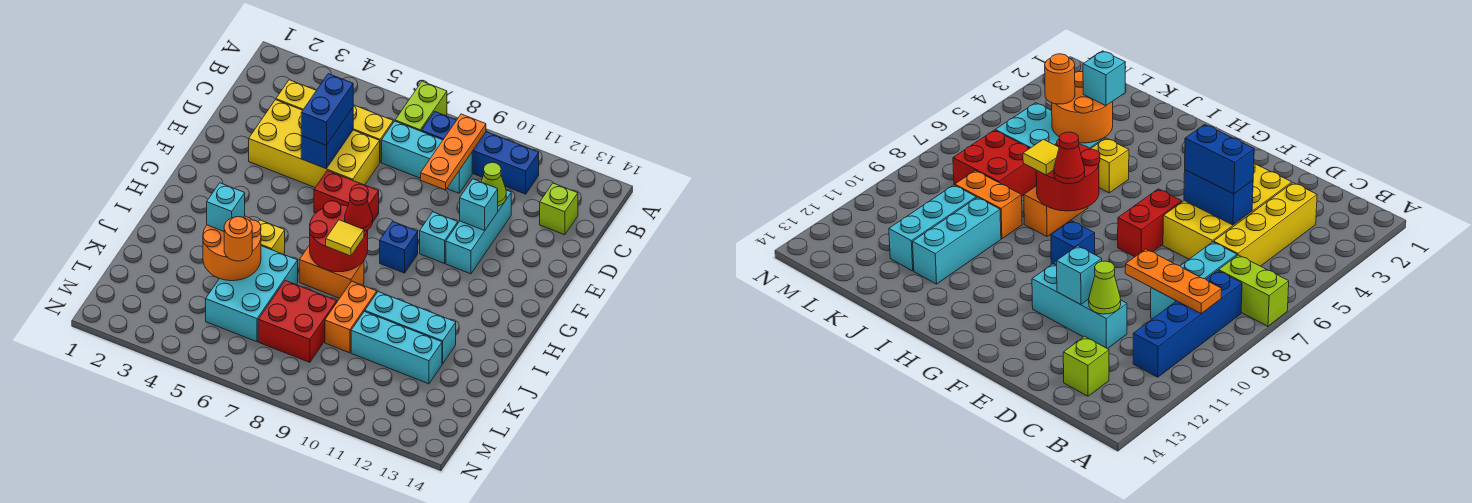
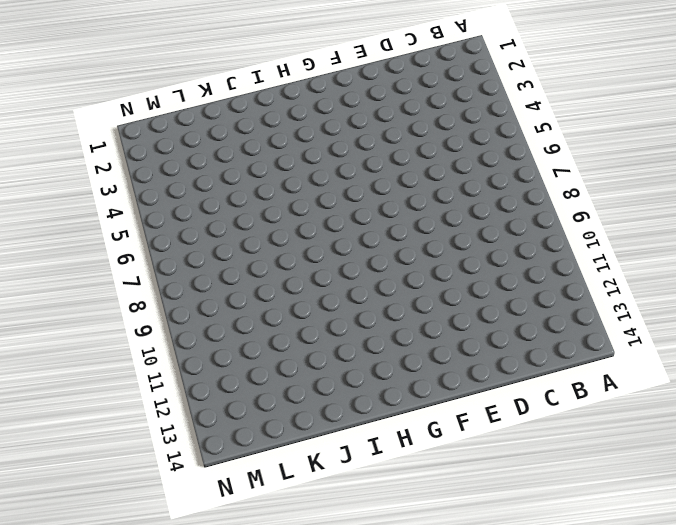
none -> lime 1x2 brick [395,81,447,131]
none -> blue 1x4 brick [422,112,539,194]
none -> yellow 1x4 brick [276,80,393,162]

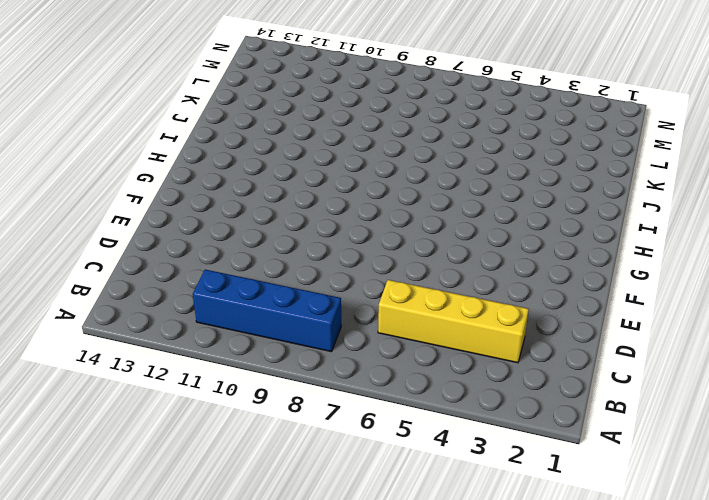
none -> lime 1x2 brick [395,81,447,131]
none -> cyan 1x3 brick [382,121,472,193]
none -> lime 1x1 brick [540,183,578,235]

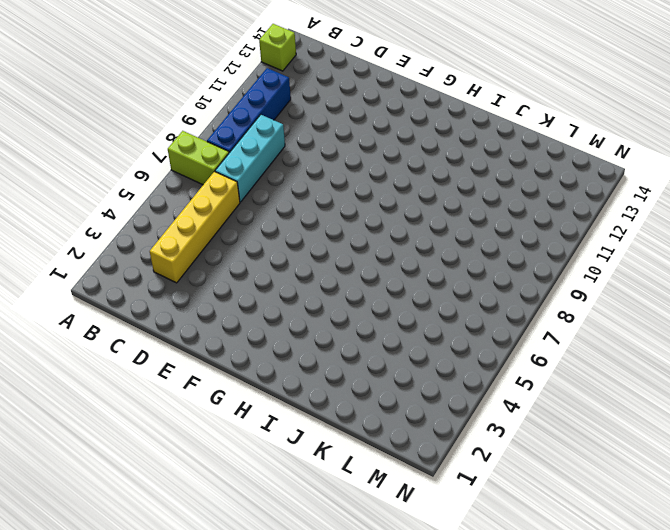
lime 1x1 brick [259,24,296,71] -> lime 1x1 brick moved to [540,183,578,235]
none -> yellow 2x4 brick [249,100,380,187]
none -> cyan 1x3 brick [446,190,511,274]
none -> red 1x2 brick [314,171,379,221]

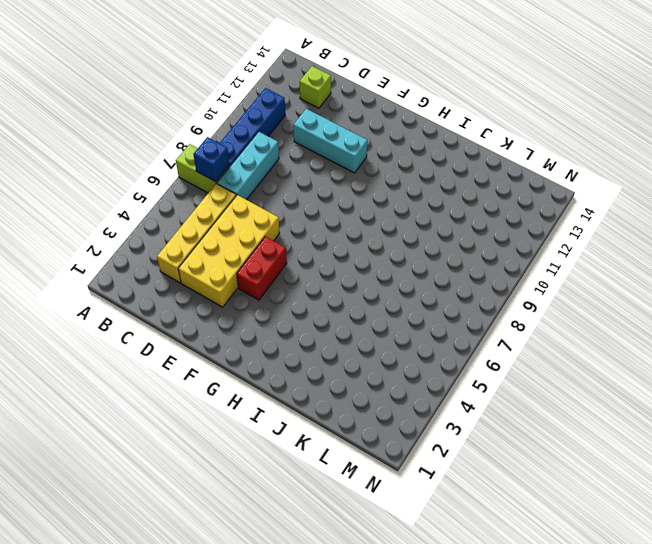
blue 1x1 brick [193,137,229,182] -> blue 1x1 brick moved to [380,222,418,273]
red 1x2 brick [237,236,287,300] -> red 1x2 brick moved to [314,171,379,221]
none -> cyan 1x1 brick [420,212,458,263]
none -> yellow 1x1 brick [259,220,285,254]
none -> orange 1x2 brick [299,245,364,298]

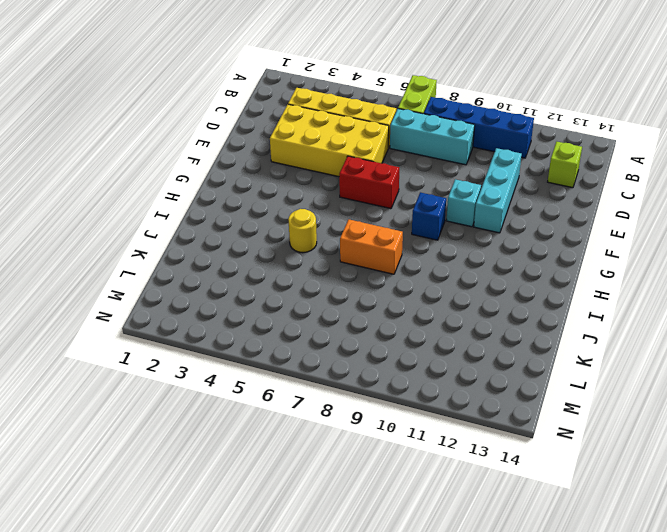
yellow 1x1 round brick [288,209,317,253] -> yellow 1x1 brick [259,220,285,254]
none -> cyan 2x3 brick [206,246,298,342]
none -> orange 1x2 brick [325,281,377,353]
none -> cyan 1x3 brick [365,292,456,364]

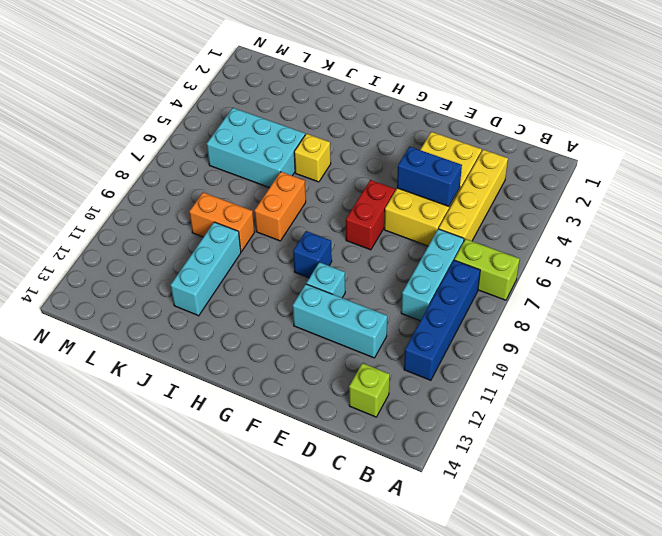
none -> red 2x2 brick [258,281,337,362]
none -> cyan 1x3 brick [351,311,442,384]
none -> orange 1x3 plate [421,114,486,190]

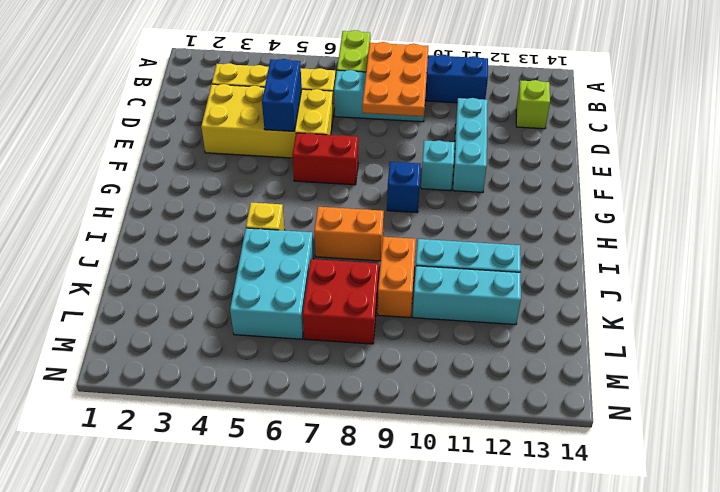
orange 2x3 plate [362,42,428,117] -> orange 1x3 plate [421,114,486,190]
none -> lime 1x1 cone [481,162,506,206]
none -> cyan 1x1 brick [460,179,498,230]
none -> red 2x2 round brick [310,201,368,272]

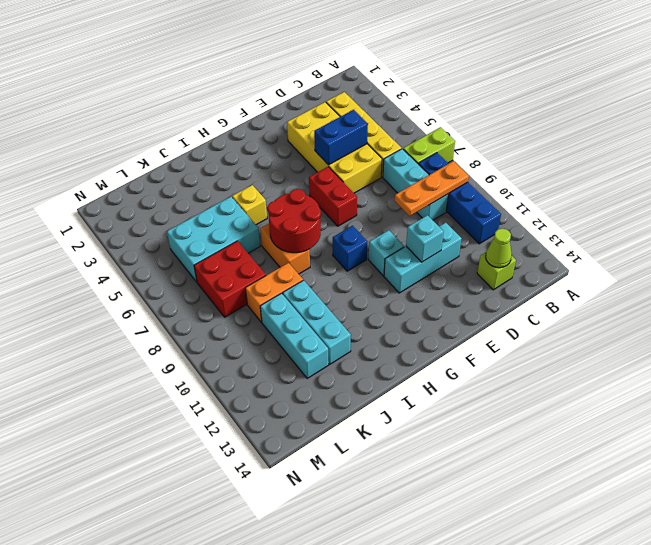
lime 1x1 cone [486,228,512,268] -> lime 1x1 cone moved to [481,162,506,206]
none -> orange 2x2 round brick [203,216,261,281]
none -> blue 1x2 brick [301,74,353,145]
none -> red 1x1 cone [345,188,373,231]

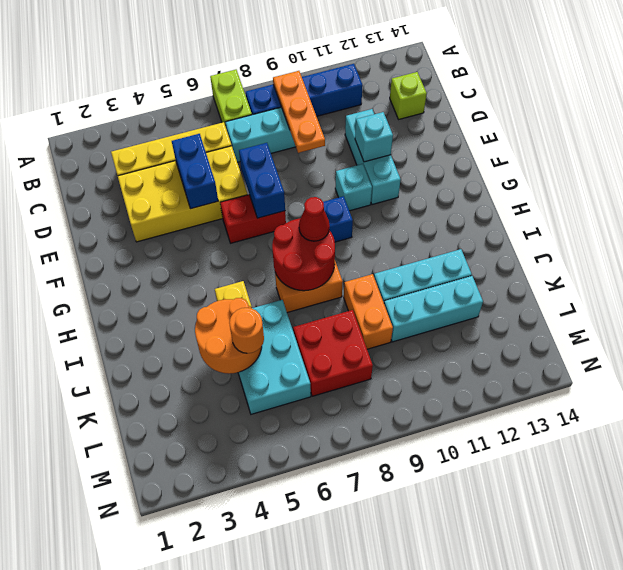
blue 1x2 brick [239,143,285,218] -> blue 1x2 brick moved to [301,74,353,145]
none -> lime 1x1 cone [481,162,506,206]
none -> yellow 1x1 tile [326,220,364,256]
none -> cyan 1x1 brick [207,183,245,231]

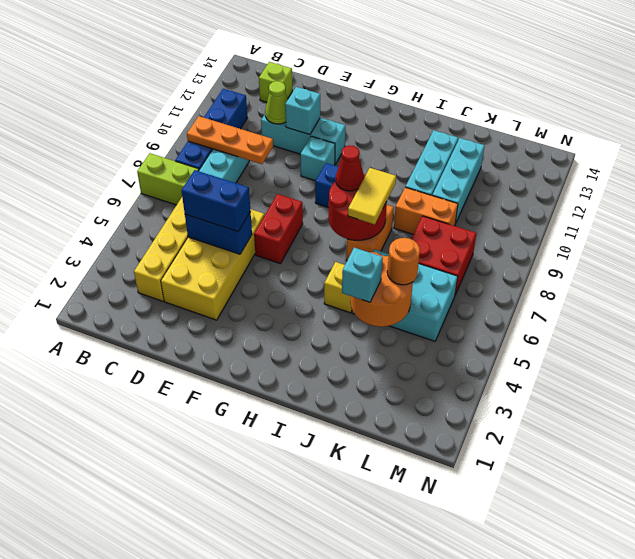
yellow 1x2 tile [348,168,396,224] -> yellow 1x1 tile [326,220,364,256]

